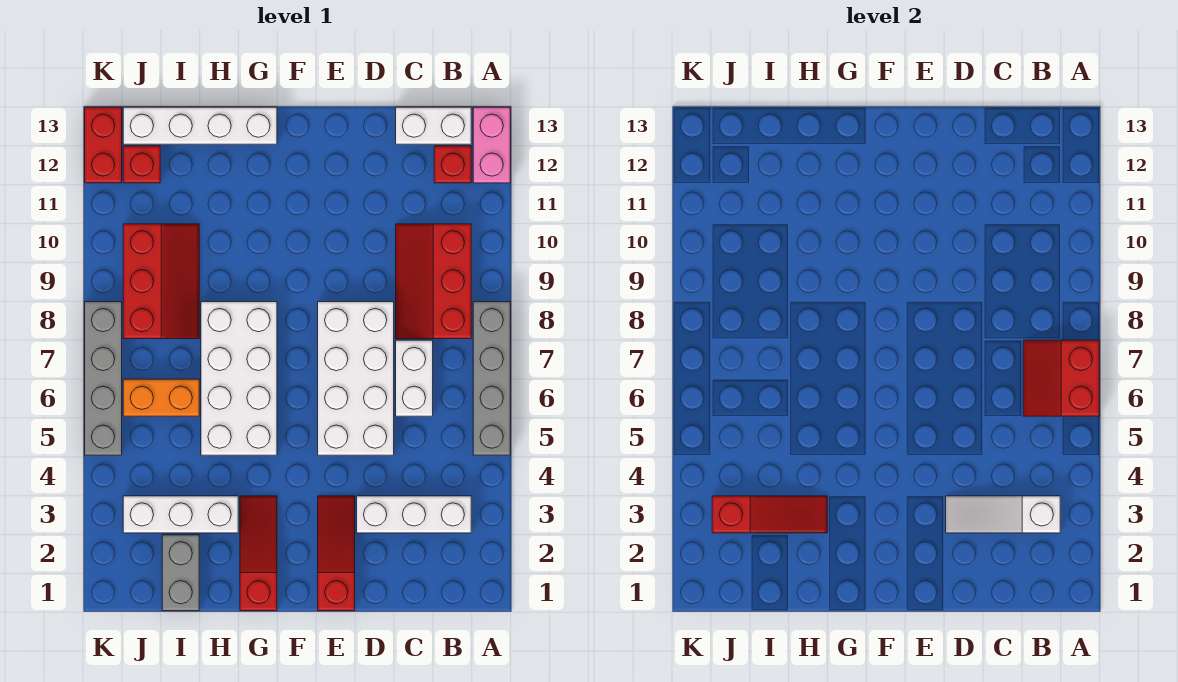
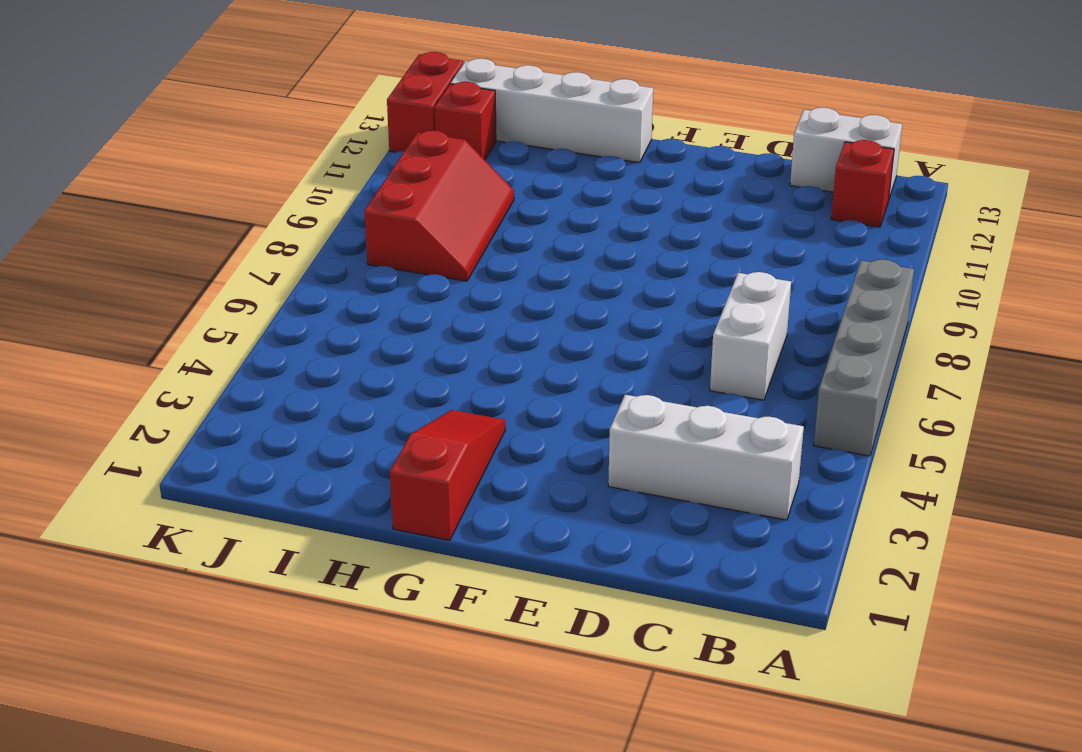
none -> pink 1x2 brick [473,107,510,183]
none -> red 2x3 slope [396,224,471,339]
none -> white 2x4 brick [318,302,394,455]

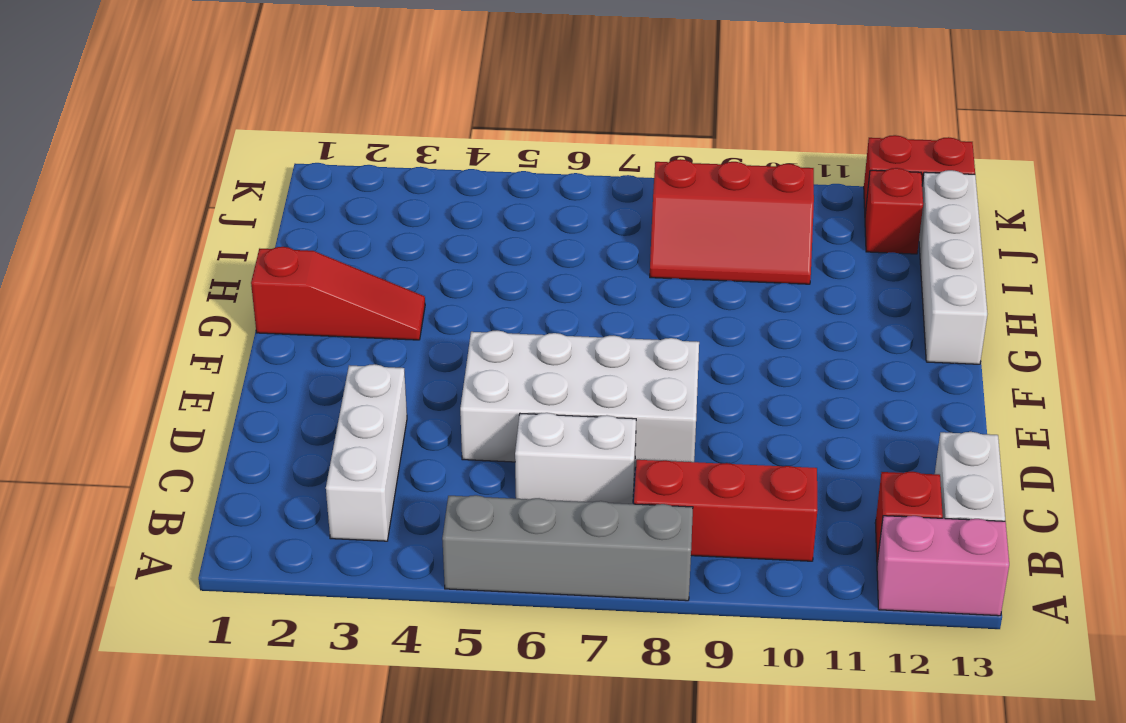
none -> red 1x3 slope [318,496,355,611]
none -> white 2x4 brick [201,302,277,455]
none -> white 1x3 brick [123,496,238,533]

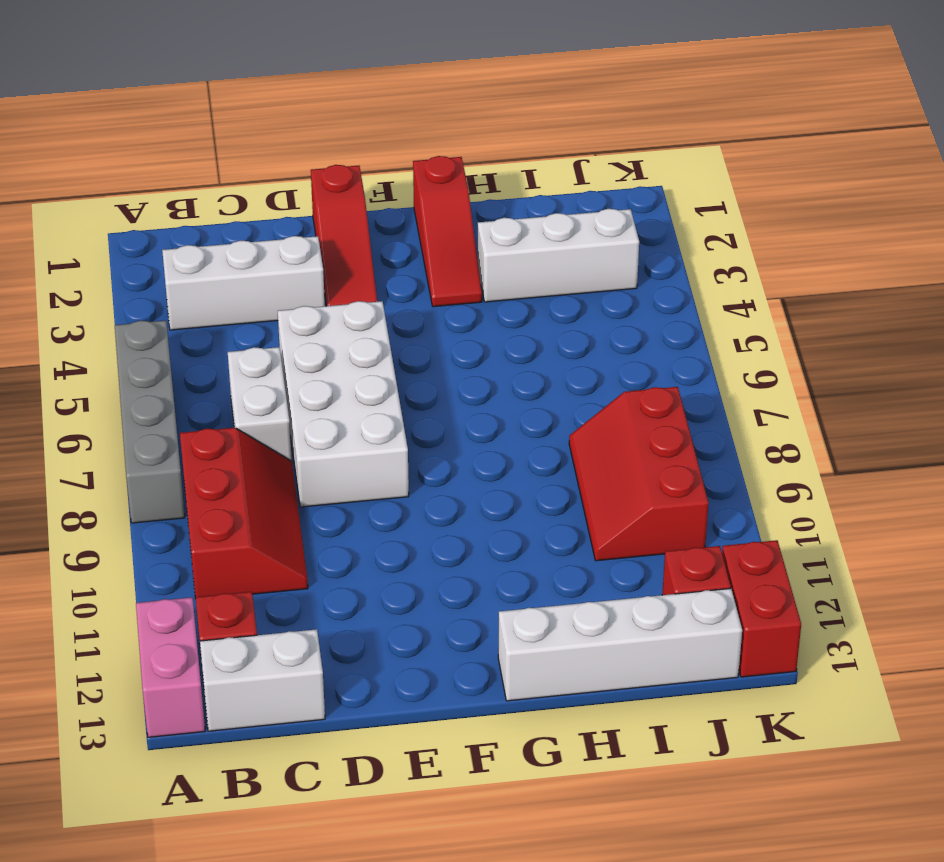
none -> white 2x4 brick [201,302,277,455]
none -> grey 1x2 brick [162,535,199,611]
none -> orange 1x2 brick [123,379,199,416]

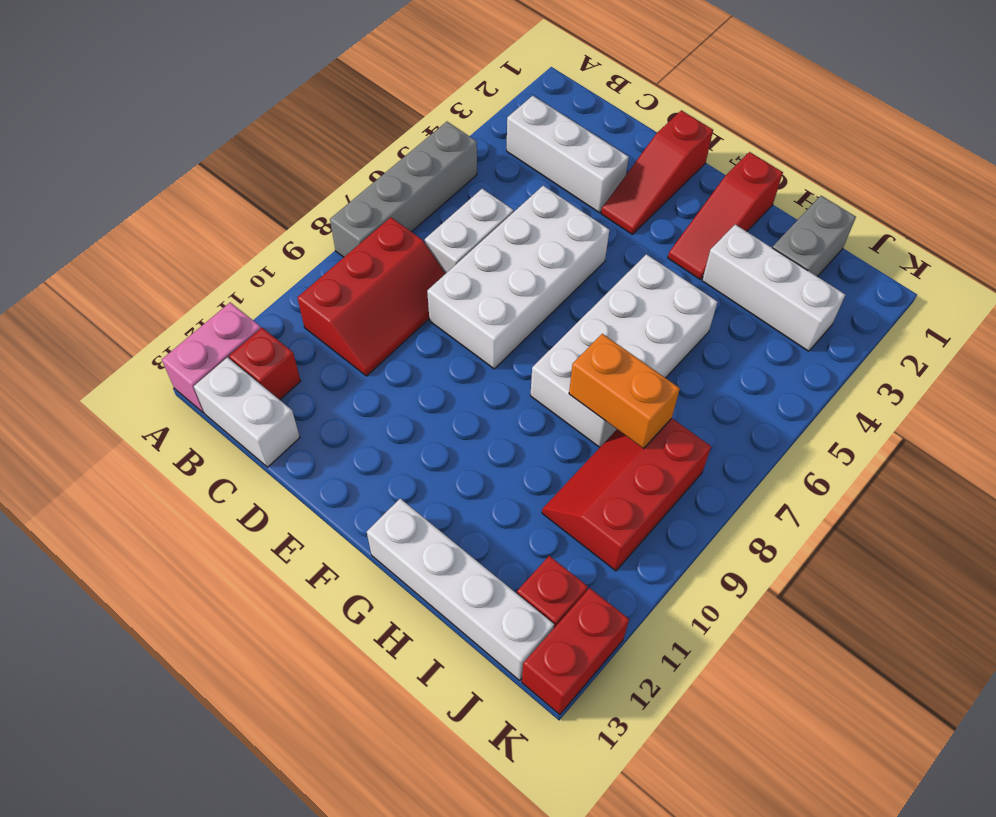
orange 1x2 brick [569,334,680,448] -> orange 1x2 brick moved to [123,379,199,416]
none -> grey 1x4 brick [85,302,122,455]
none -> red 2x2 slope [1023,340,1099,416]
none -> white 1x3 slope [946,496,1060,533]

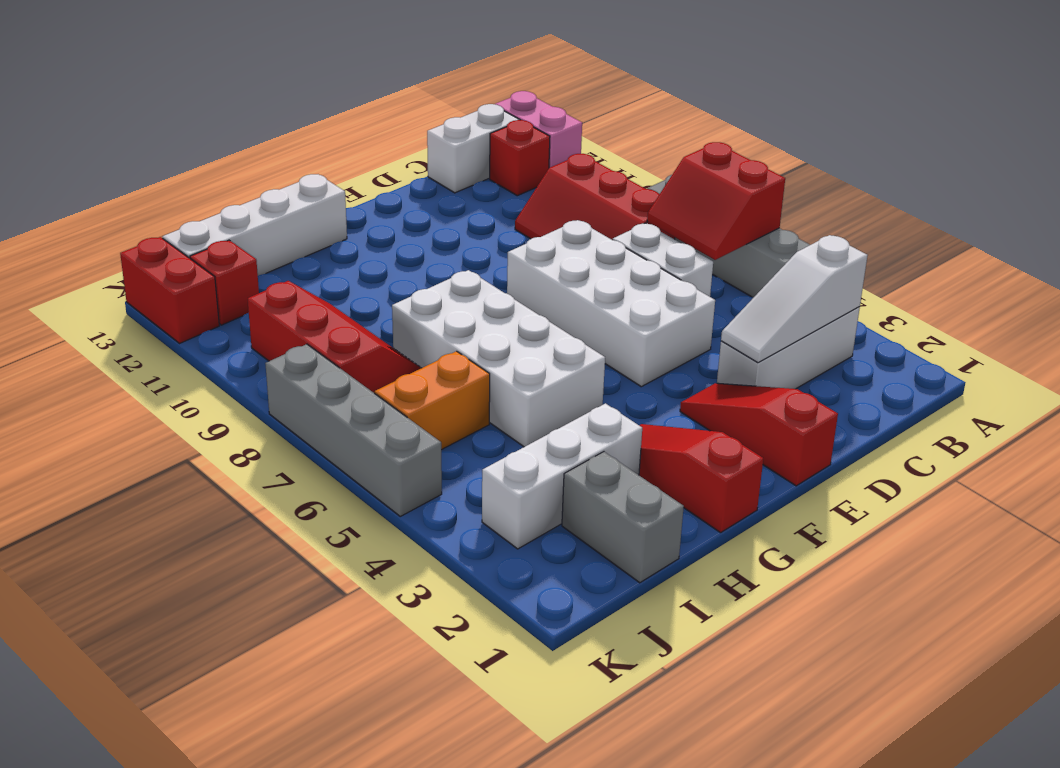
none -> red 1x3 slope [712,496,827,533]

